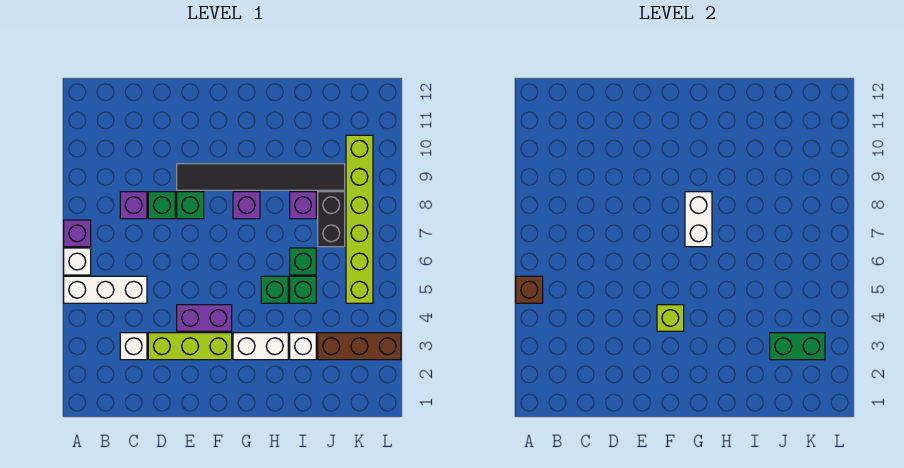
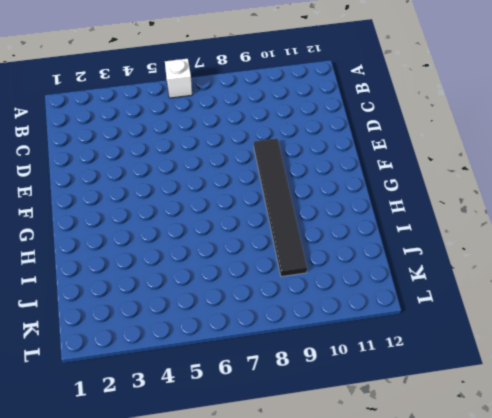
none -> white 1x3 brick [64,276,147,303]
none -> purple 1x1 brick [64,220,91,247]
none -> white 1x1 brick [120,333,147,360]

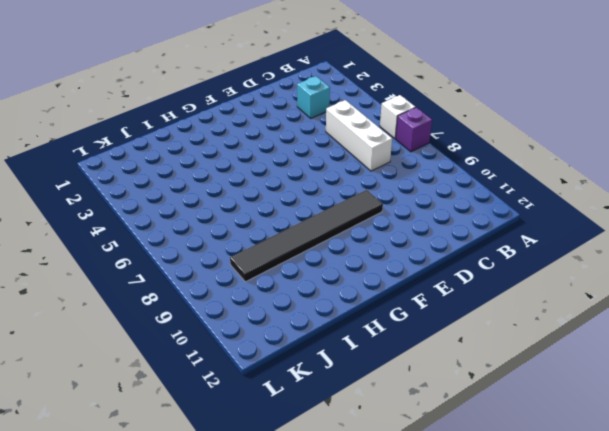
cyan 1x1 brick [297,76,330,118] -> white 1x1 brick [120,333,147,360]
white 1x3 brick [326,100,392,171] -> white 1x3 brick turned to [64,276,147,303]
none -> purple 1x1 brick [120,192,147,219]
none -> lime 1x3 brick [148,333,232,360]
none -> green 1x1 brick [148,192,175,219]

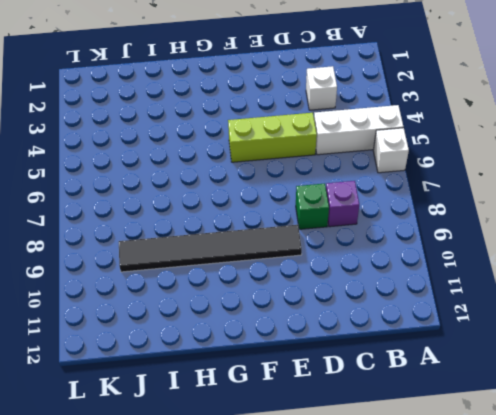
lime 1x3 brick [228,113,317,162] -> lime 1x3 brick moved to [148,333,232,360]
none -> purple 1x1 brick [64,220,91,247]
none -> purple 1x2 brick [177,305,232,331]
none -> green 1x1 brick [177,192,204,219]

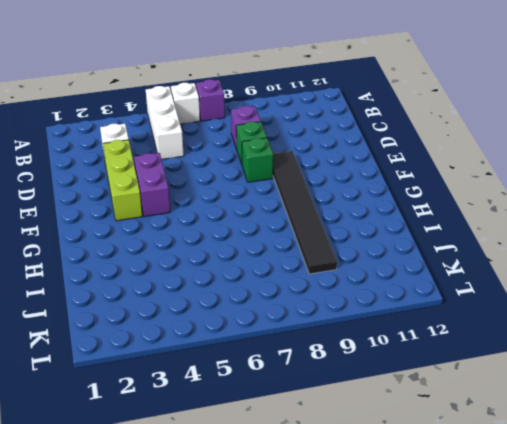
none -> white 1x2 brick [233,333,288,360]
none -> purple 1x1 brick [233,192,260,219]
none -> green 1x1 brick [261,276,288,303]

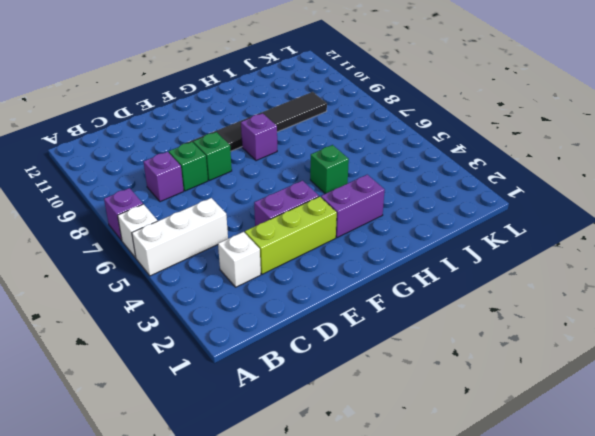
purple 1x2 brick [321,175,385,238] -> white 1x2 brick [233,333,288,360]
none -> white 1x1 brick [290,333,316,360]
none -> green 1x1 brick [290,276,316,303]
none -> green 1x1 brick [290,248,316,275]

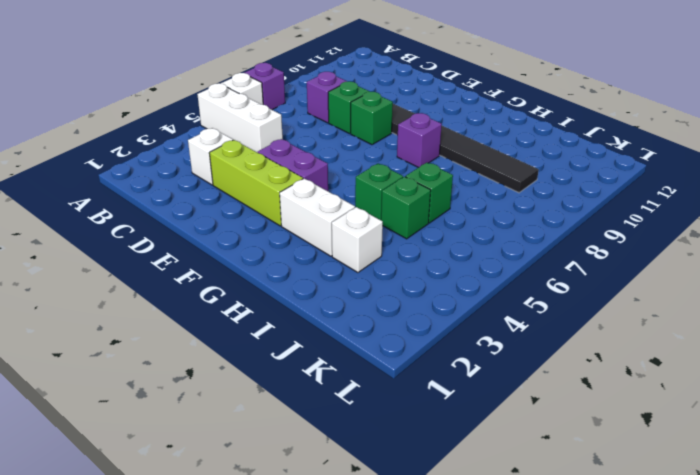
none -> purple 1x1 brick [290,192,316,219]
none -> brown 1x3 brick [318,333,401,360]
none -> black 1x2 brick [318,192,345,247]

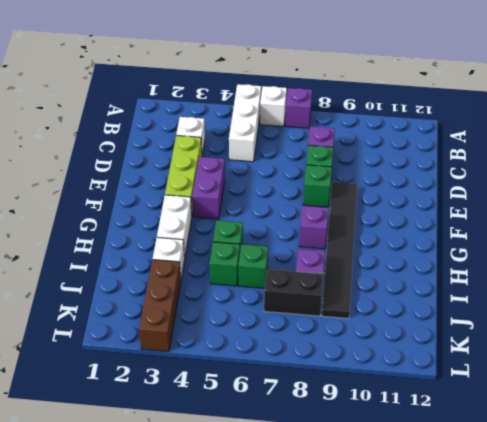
none -> lime 1x6 brick [346,135,373,303]
none -> brown 1x1 brick [516,276,543,303]
none -> lime 1x1 brick [657,305,684,331]

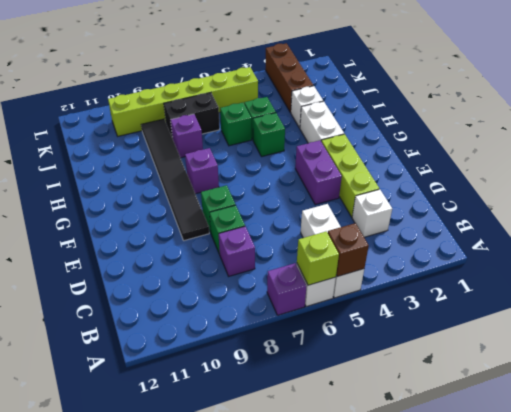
lime 1x1 brick [297,231,339,285] -> lime 1x1 brick moved to [657,305,684,331]
none -> white 1x2 brick [685,192,712,247]
none -> green 1x2 brick [770,333,825,360]

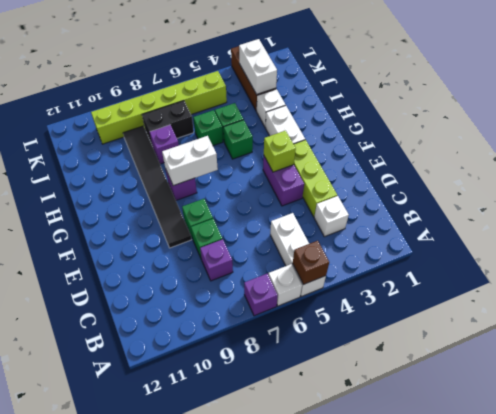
white 1x2 brick [239,39,277,94] -> green 1x2 brick [770,333,825,360]

